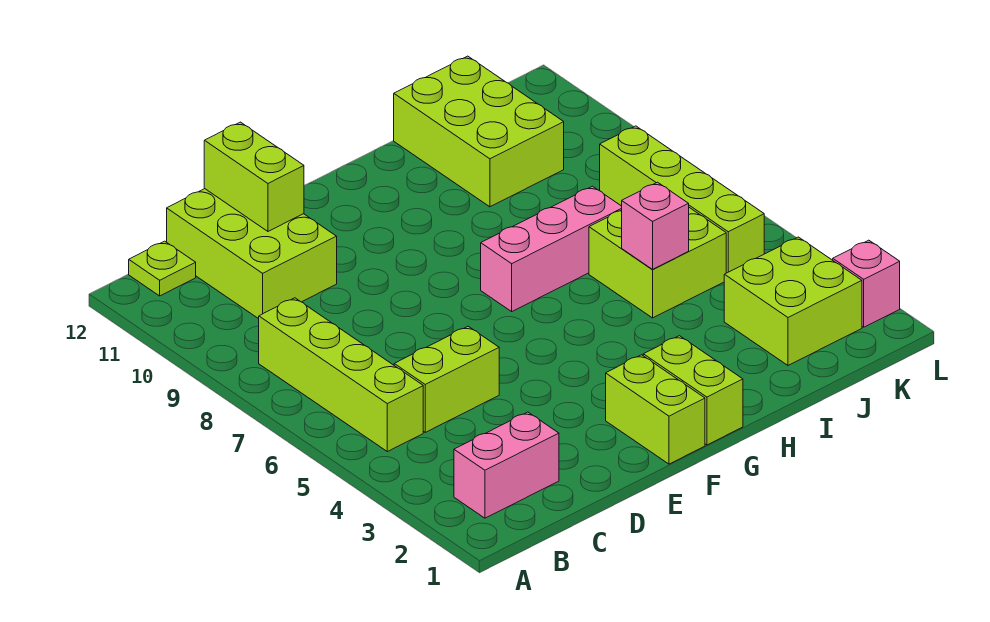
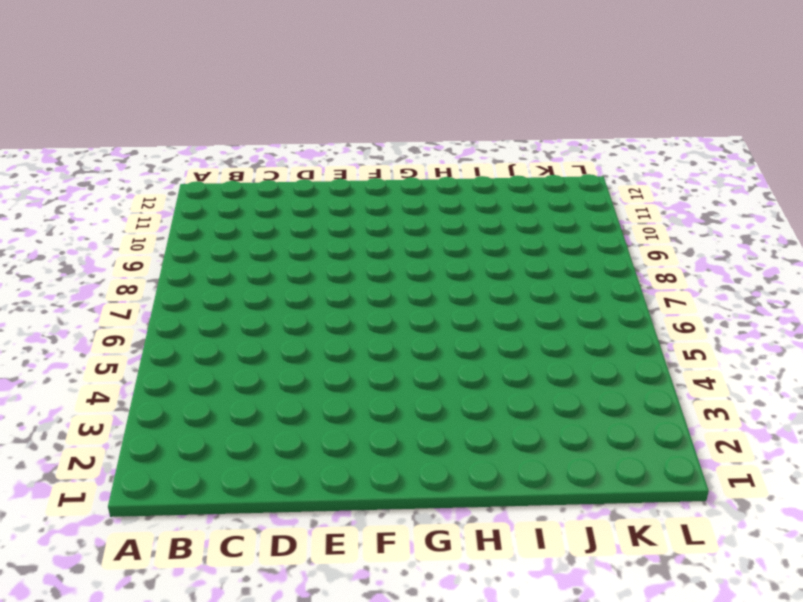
none -> pink 1x2 brick [454,412,559,518]
none -> lime 1x4 brick [259,298,423,452]
none -> lime 1x1 plate [129,241,196,296]

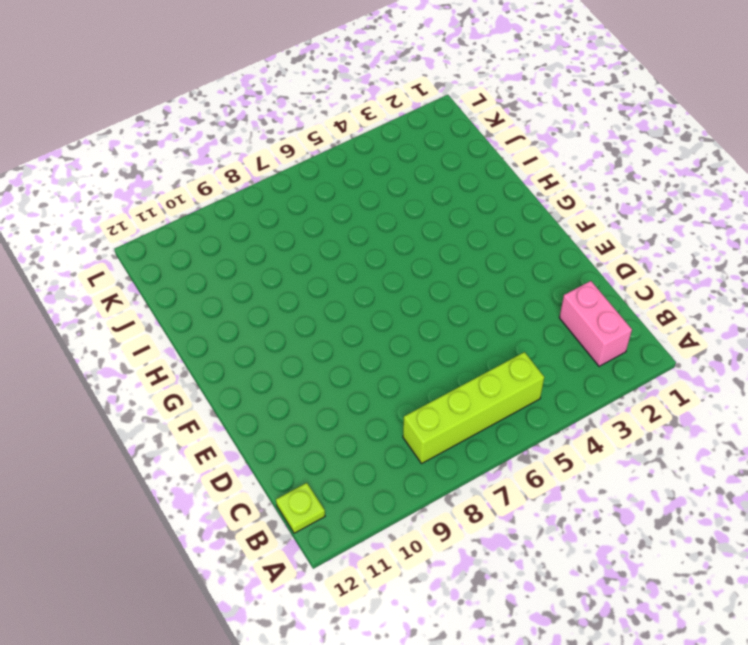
none -> lime 1x2 brick [394,326,499,432]
none -> lime 2x3 brick [167,189,337,319]
none -> lime 1x2 brick [606,355,705,464]

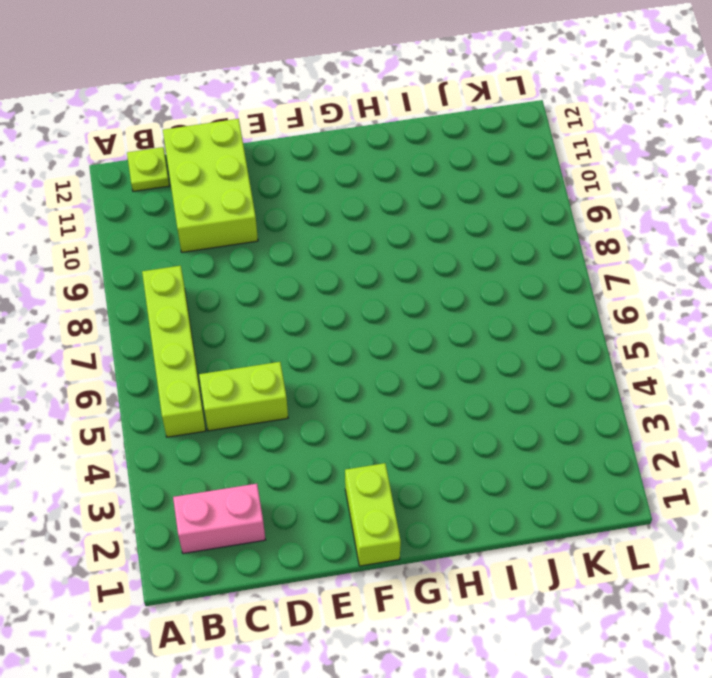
none -> lime 1x2 brick [643,336,743,445]
none -> pink 1x3 brick [481,186,622,311]
none -> lime 2x2 brick [589,208,726,318]

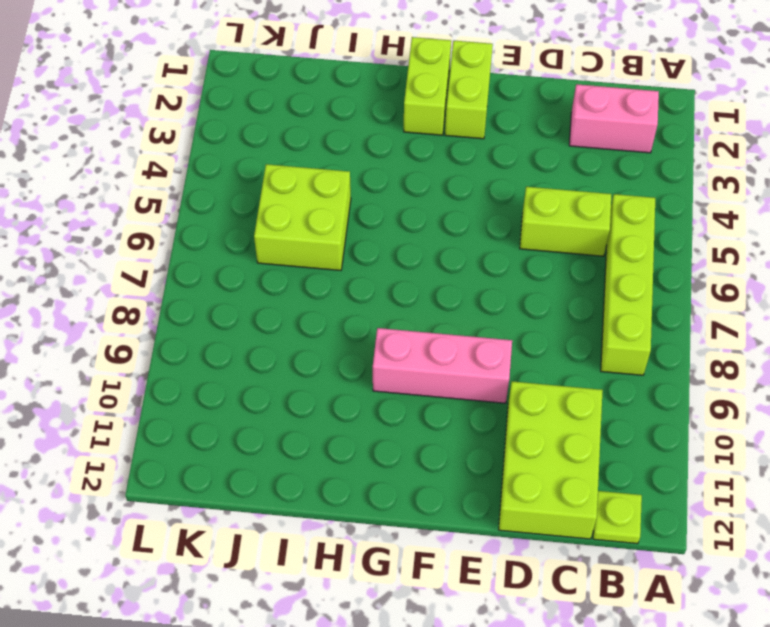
pink 1x3 brick [373,328,512,403] -> pink 1x3 brick moved to [481,186,622,311]
none -> lime 2x3 brick [394,56,564,207]
none -> lime 2x2 brick [724,237,862,365]
none -> lime 1x4 brick [600,126,764,273]

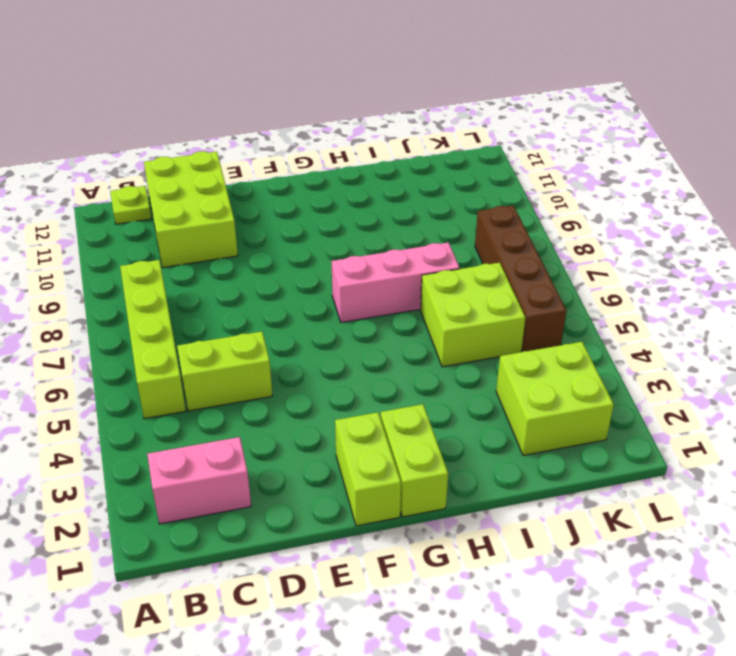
brown 1x4 brick [475,206,566,352] -> lime 1x4 brick [600,126,764,273]
none -> lime 2x3 brick [394,56,564,207]
none -> pink 1x1 brick [833,240,900,327]
none -> lime 1x2 brick [204,122,304,231]

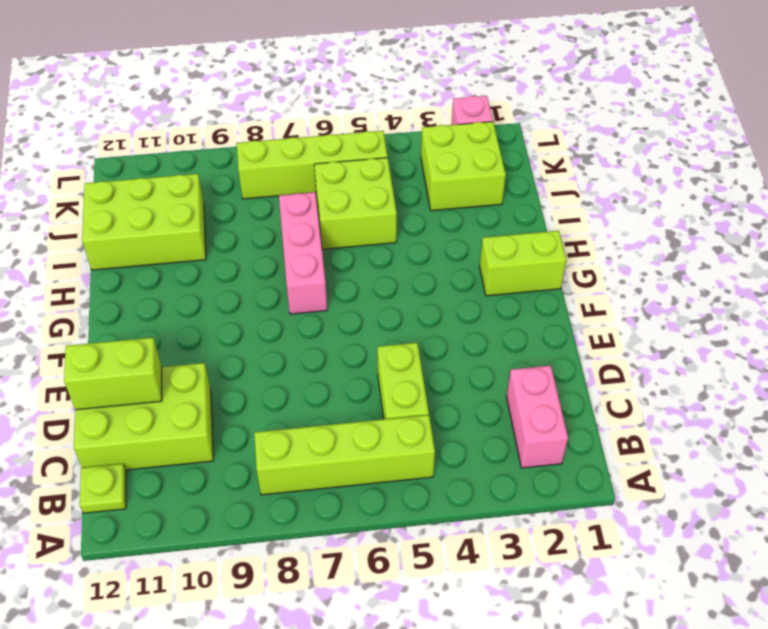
none -> lime 1x2 brick [606,355,705,464]
none -> pink 1x1 brick [622,182,689,269]

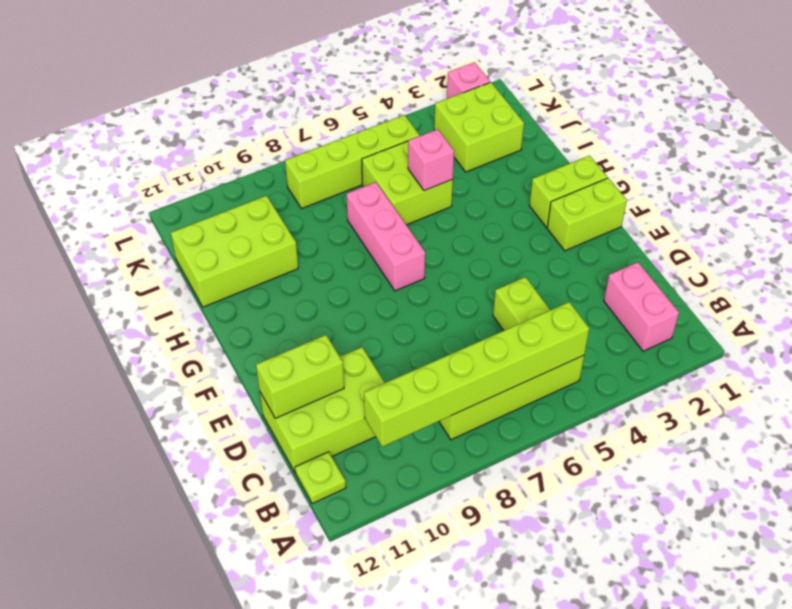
lime 1x6 brick [364,302,589,447] -> none

